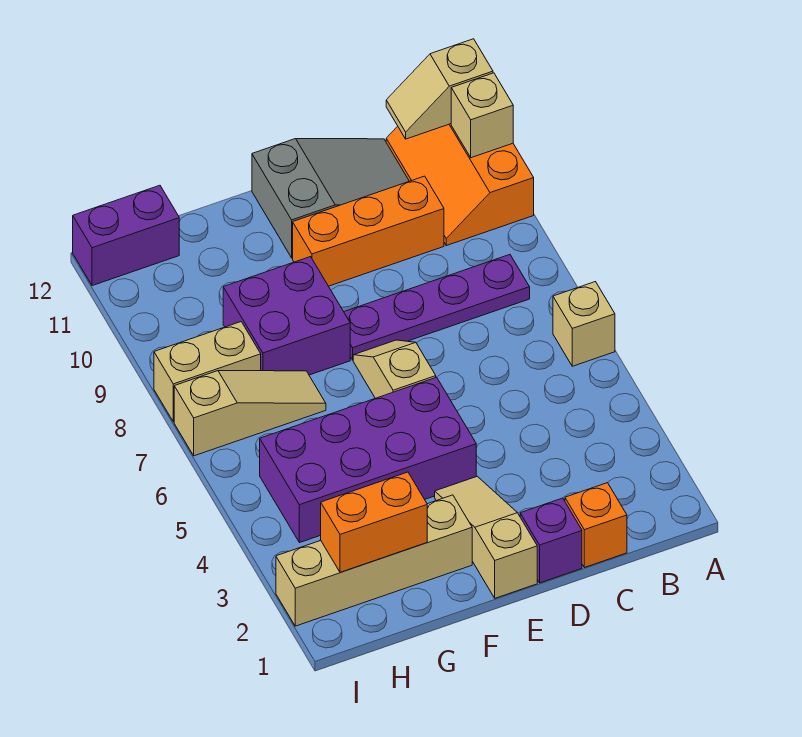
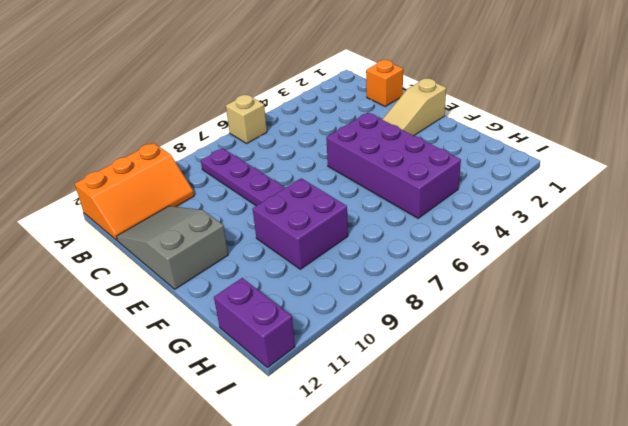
none -> orange 1x3 brick [293,176,444,286]
none -> purple 1x1 brick [520,498,582,583]
none -> tan 1x2 slope [353,340,436,398]

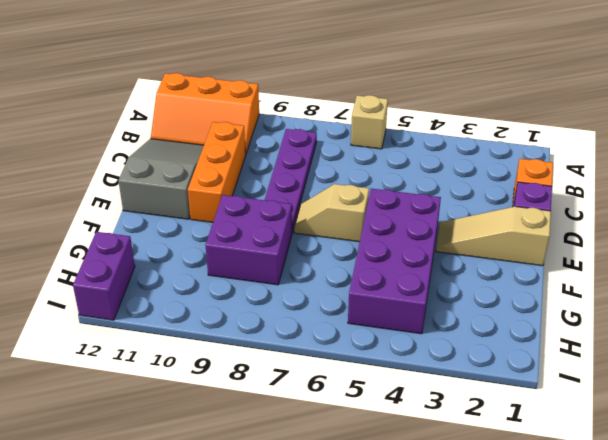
none -> tan 1x4 brick [276,495,472,626]
none -> tan 1x3 slope [174,371,326,456]
none -> tan 1x2 brick [154,322,261,422]

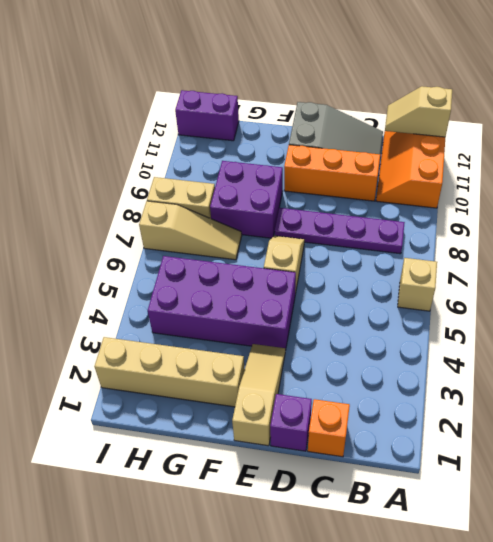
none -> tan 1x1 brick [451,73,513,158]
none -> orange 1x2 brick [321,472,427,572]

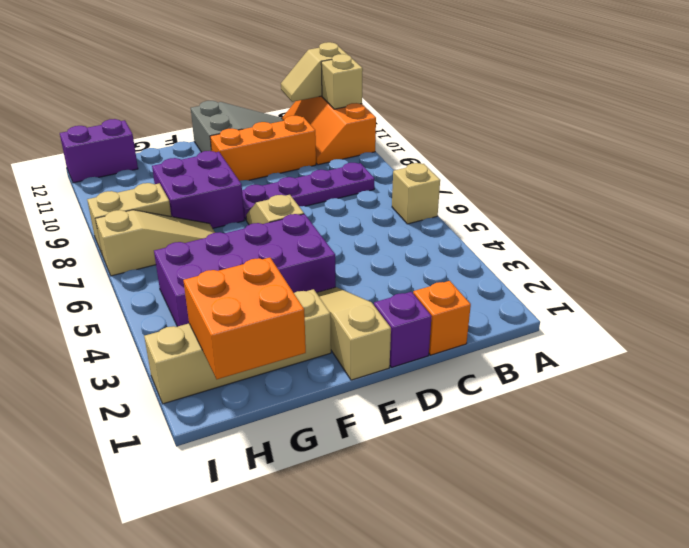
orange 2x2 brick [183,258,306,379] -> orange 1x2 brick [321,472,427,572]

